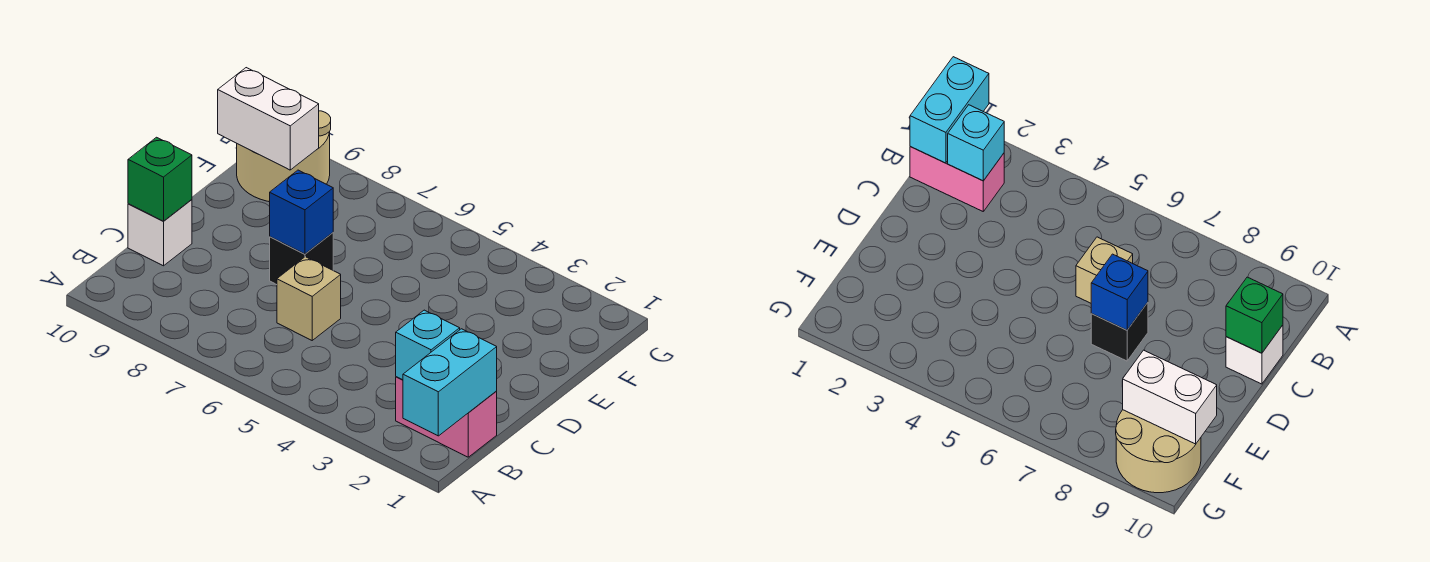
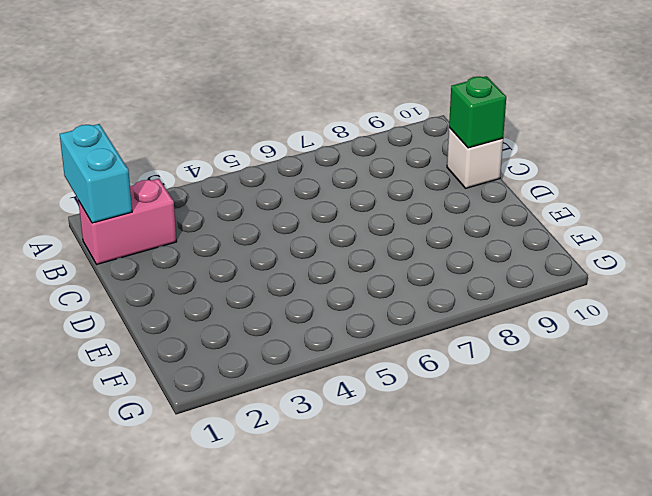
none -> tan 1x1 brick [277,257,341,340]
none -> black 1x1 brick [270,233,333,285]

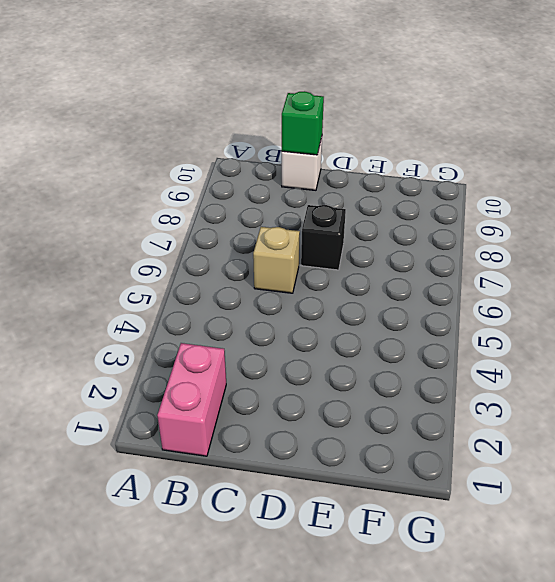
none -> tan 2x2 round brick [237,111,331,202]
none -> cyan 1x2 brick [403,329,497,436]

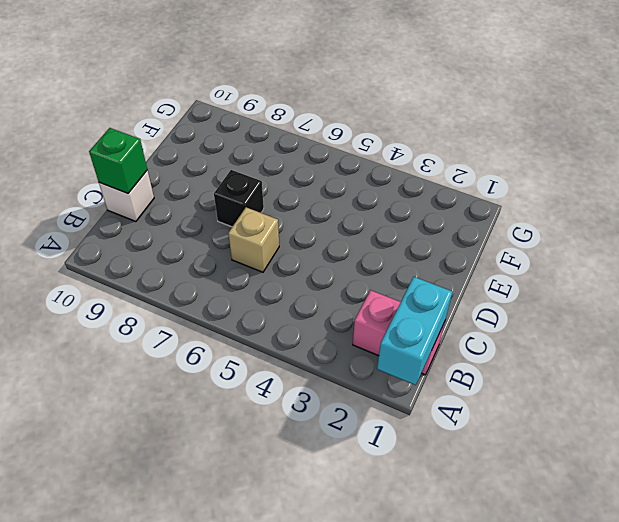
none -> tan 2x2 round brick [237,111,331,202]
none -> cyan 1x1 brick [396,310,460,380]

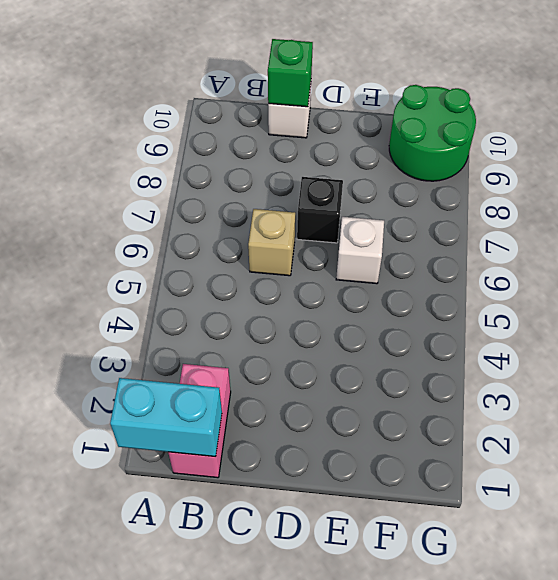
white 1x1 brick [336,217,384,284] -> none
green 2x2 round brick [389,85,476,181] -> tan 2x2 round brick [237,111,331,202]
none -> cyan 1x1 brick [396,310,460,380]
none -> blue 1x1 brick [270,170,333,254]

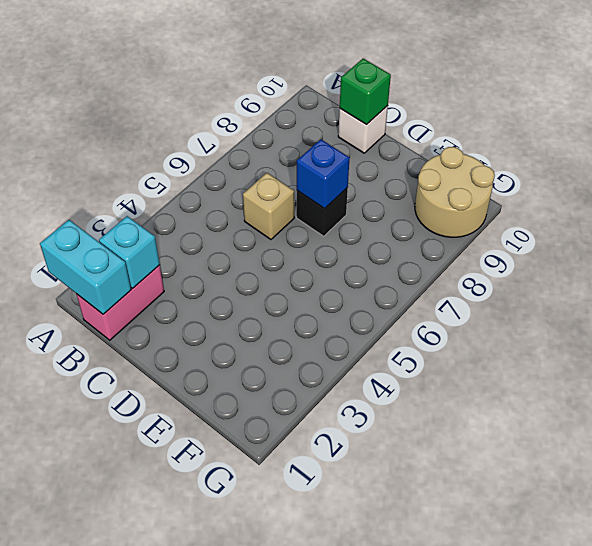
none -> white 1x2 brick [218,68,319,170]

